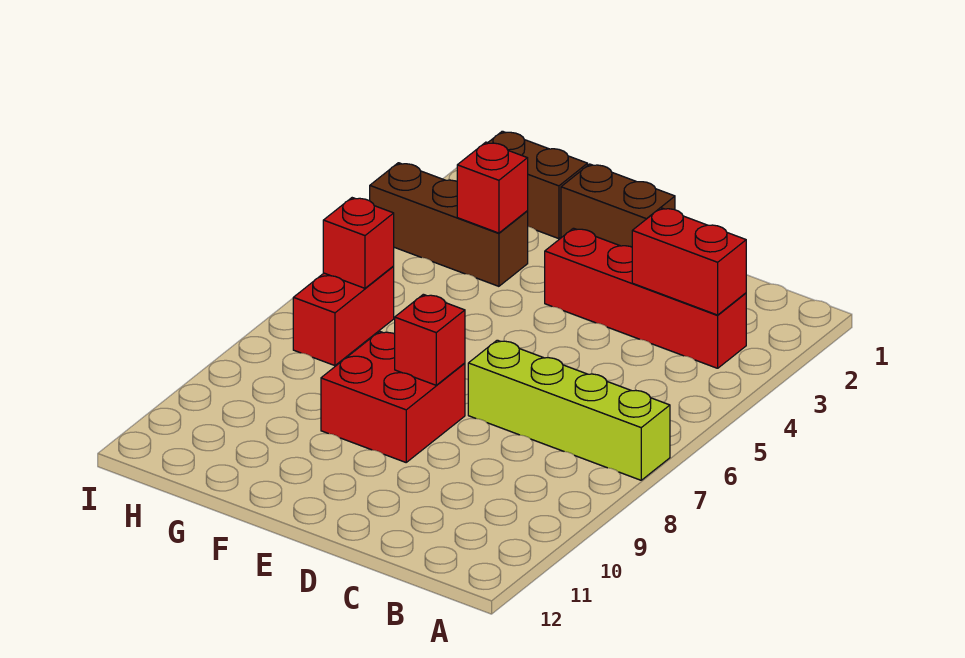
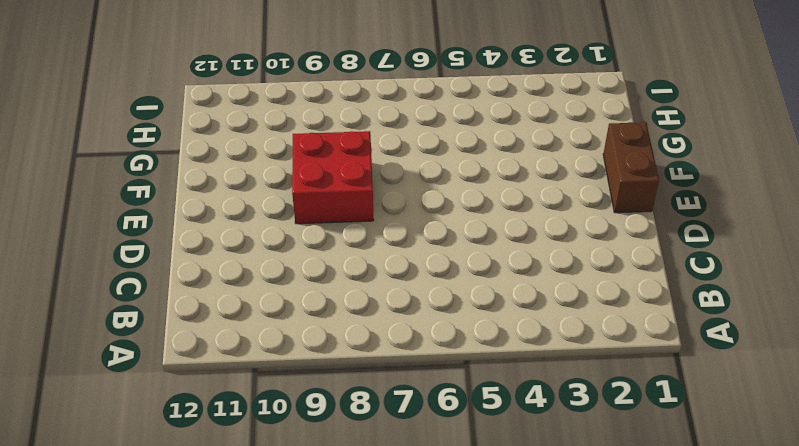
none -> lime 1x4 brick [468,340,670,480]
none -> red 1x4 brick [545,228,746,368]

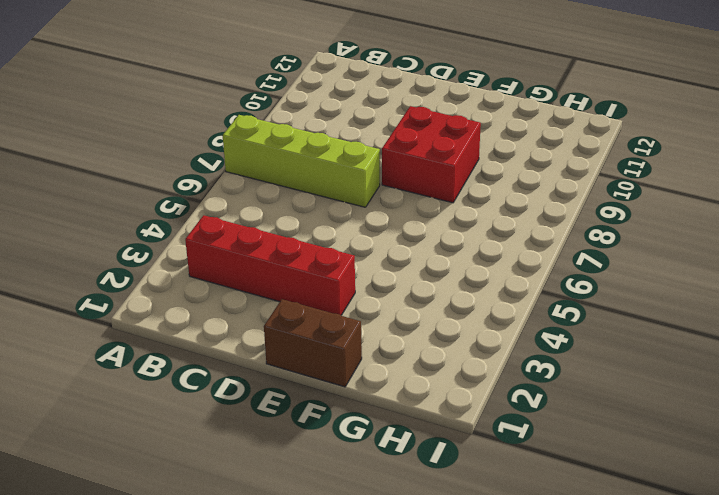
none -> brown 1x2 brick [488,131,588,239]
none -> brown 1x3 brick [370,163,528,286]

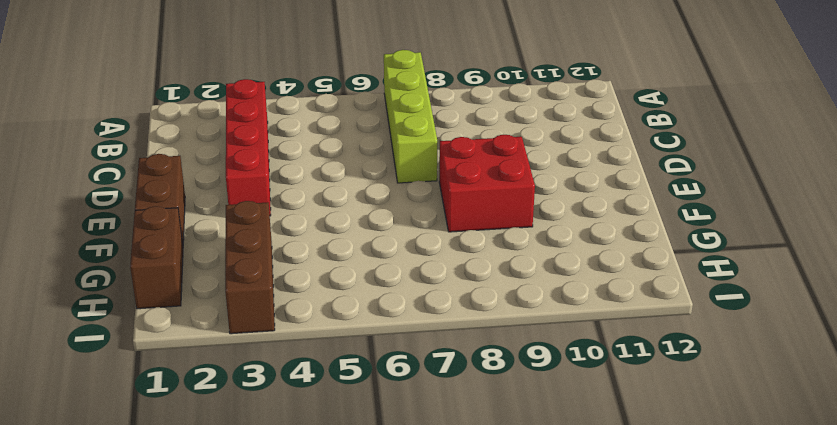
none -> red 1x2 brick [293,267,394,366]
none -> red 1x2 brick [632,208,746,315]

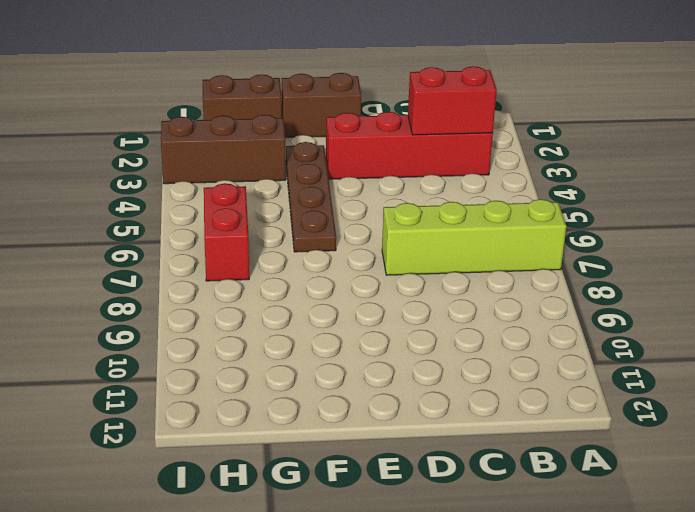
brown 1x4 plate [286,142,336,252] -> none
none -> red 2x2 brick [321,331,465,462]
none -> red 1x1 brick [395,294,465,385]

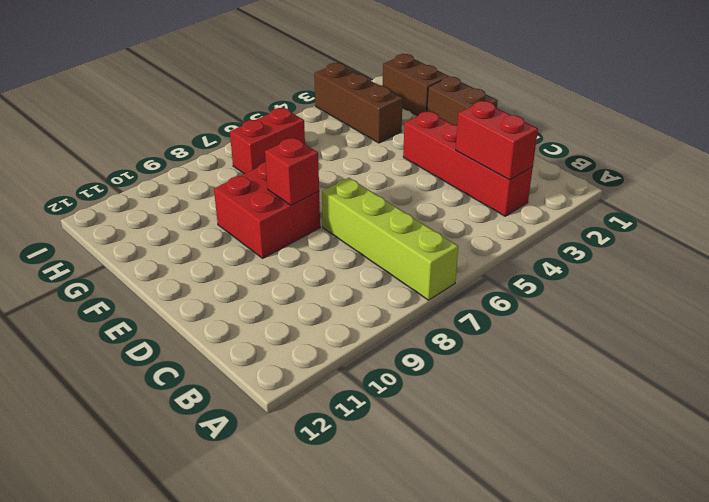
none -> red 1x1 brick [457,142,528,233]
none -> red 1x1 brick [323,198,394,288]

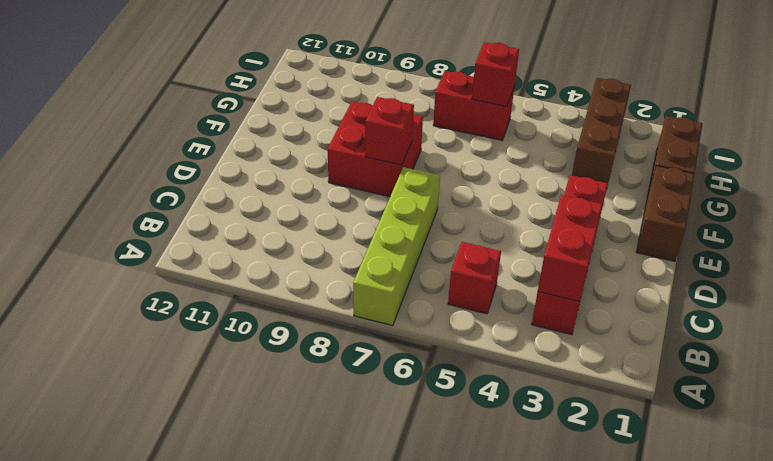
red 1x1 brick [448,242,501,314] -> red 1x1 brick moved to [457,142,528,233]

